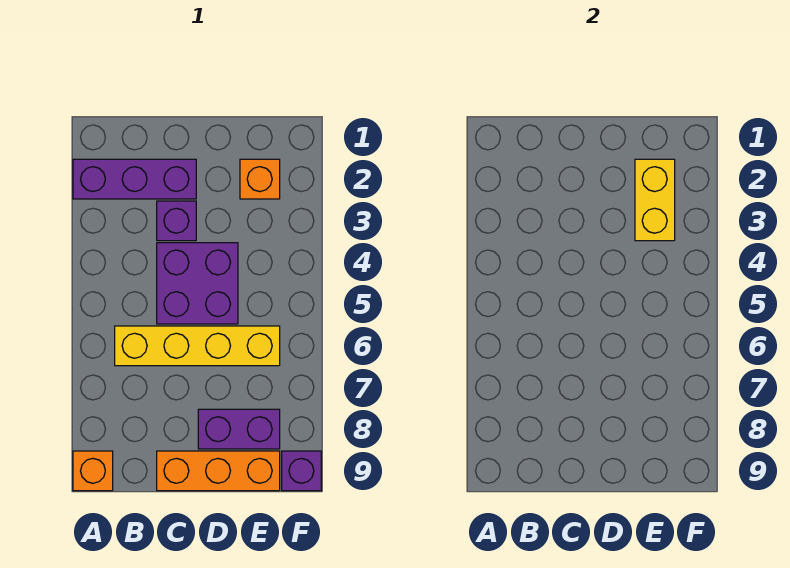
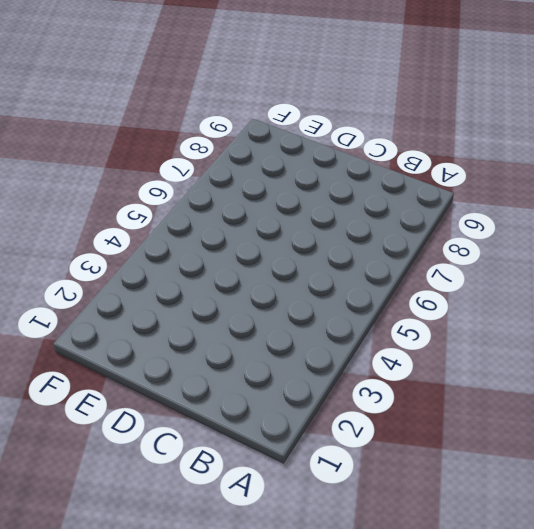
none -> purple 1x3 brick [73,159,196,199]
none -> orange 1x1 brick [73,451,113,491]

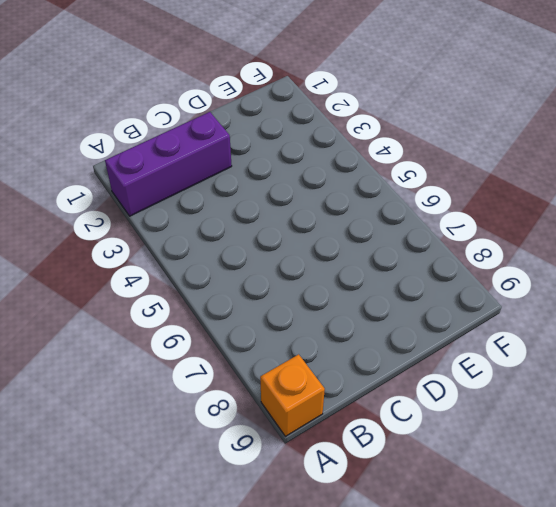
none -> yellow 1x4 brick [115,326,280,366]
none -> purple 1x1 brick [157,201,196,241]

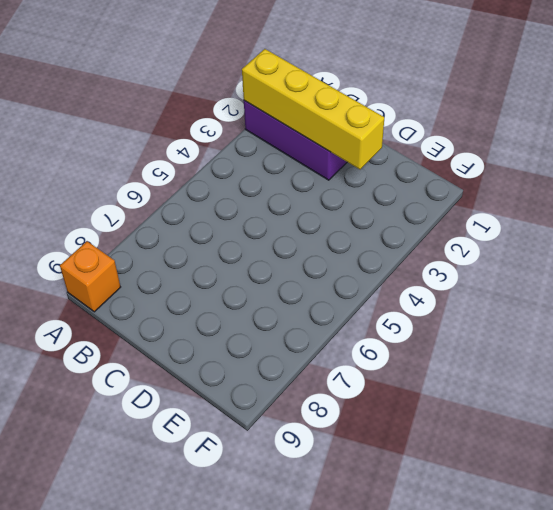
yellow 1x4 brick [242,49,384,169] -> yellow 1x4 brick moved to [115,326,280,366]
none -> purple 1x1 brick [157,201,196,241]
none -> purple 2x2 brick [157,243,238,324]

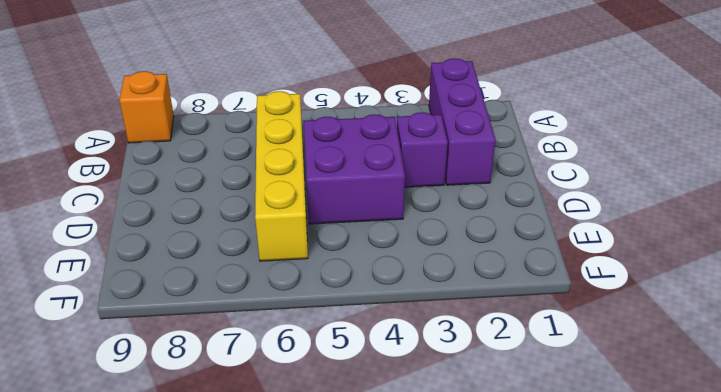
none -> orange 1x3 brick [157,451,280,491]
none -> purple 1x2 brick [198,409,280,449]

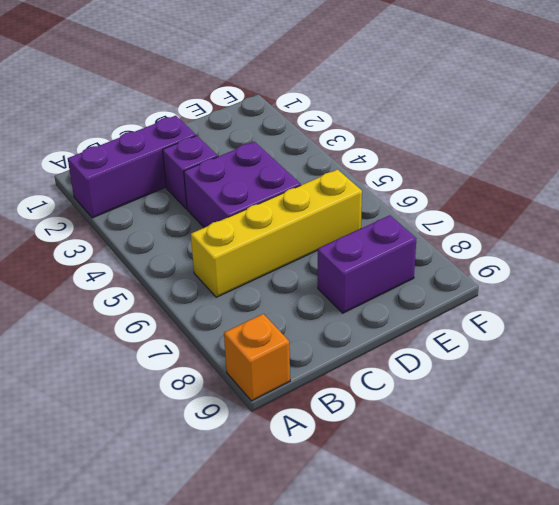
none -> orange 1x3 brick [157,451,280,491]
none -> orange 1x1 brick [240,159,280,199]

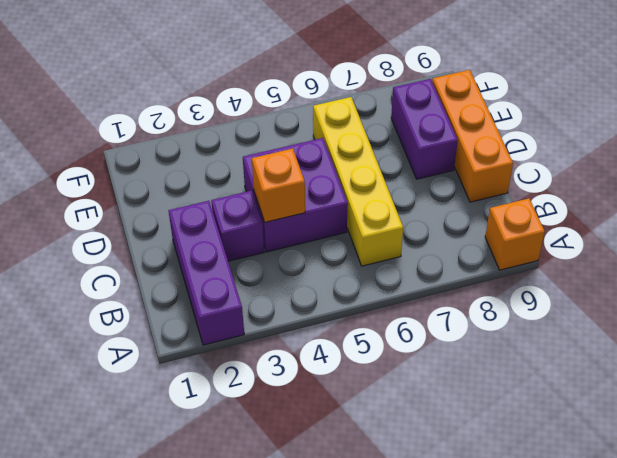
orange 1x1 brick [252,149,305,222] -> orange 1x1 brick moved to [240,159,280,199]
none -> purple 1x1 brick [282,451,321,491]
none -> yellow 1x2 brick [635,159,675,241]

